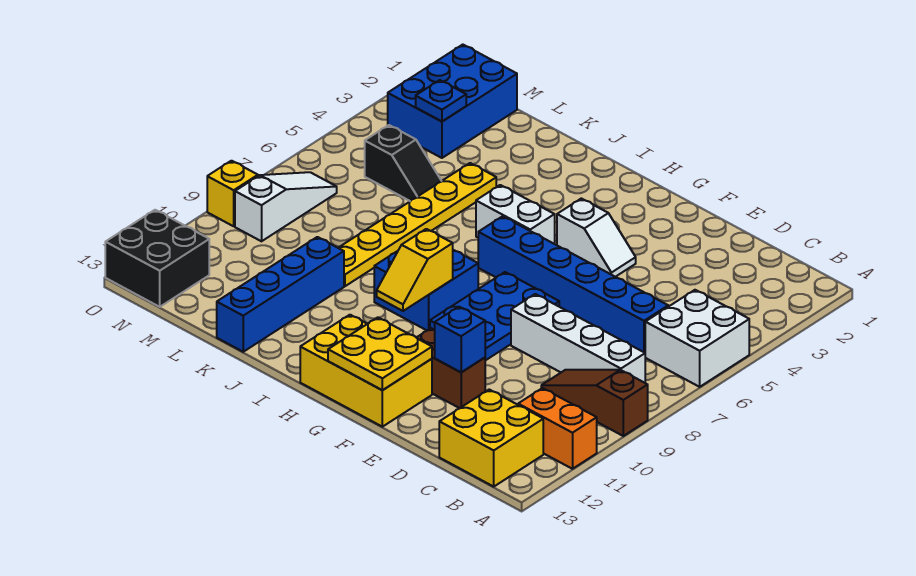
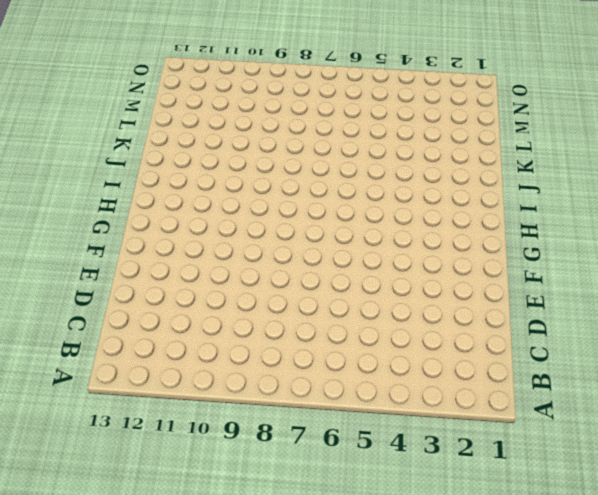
none -> white 2x2 brick [645,290,749,387]
none -> brown 1x3 slope [541,370,648,436]
none -> orange 1x2 brick [518,388,597,469]

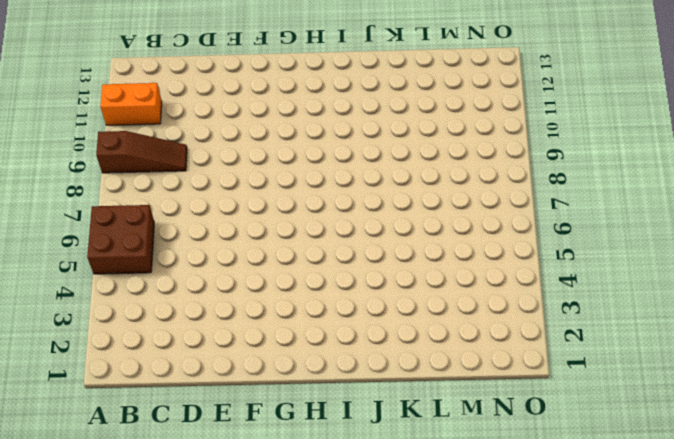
brown 2x2 brick [87,205,154,274] -> white 2x2 brick [645,290,749,387]
none -> white 1x4 brick [511,294,645,383]
none -> yellow 2x2 brick [439,390,543,486]
none -> blue 1x6 brick [478,216,668,353]

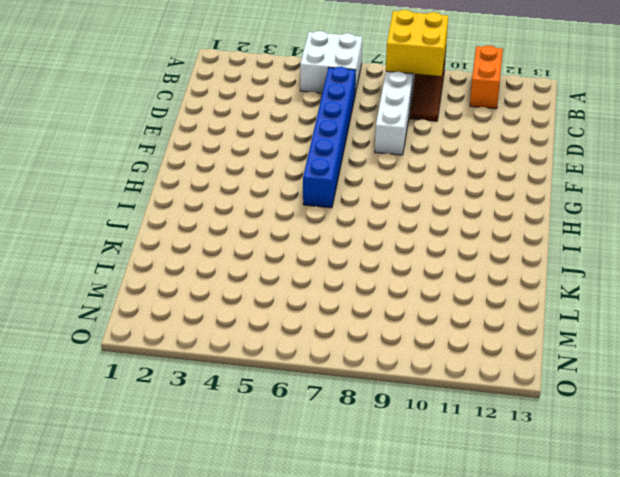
yellow 2x2 brick [386,10,448,76] -> yellow 2x2 brick moved to [439,390,543,486]
none -> brown 1x2 brick [416,328,485,408]
none -> white 1x2 slope [557,198,636,277]
none -> blue 2x3 plate [430,272,559,361]

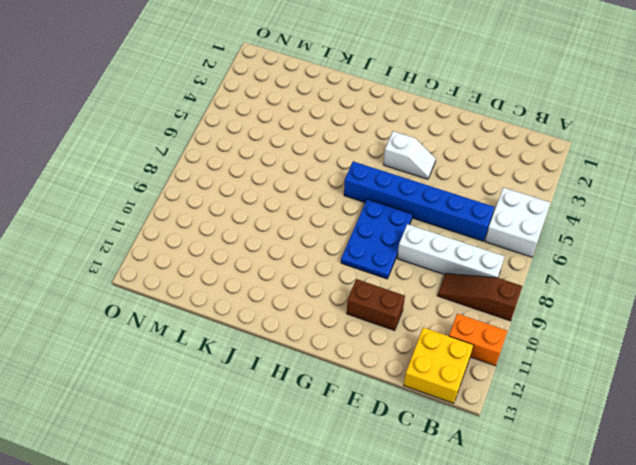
none -> yellow 2x3 brick [300,315,432,427]
none -> white 1x2 brick [476,185,555,244]
none -> blue 2x2 brick [374,250,478,330]

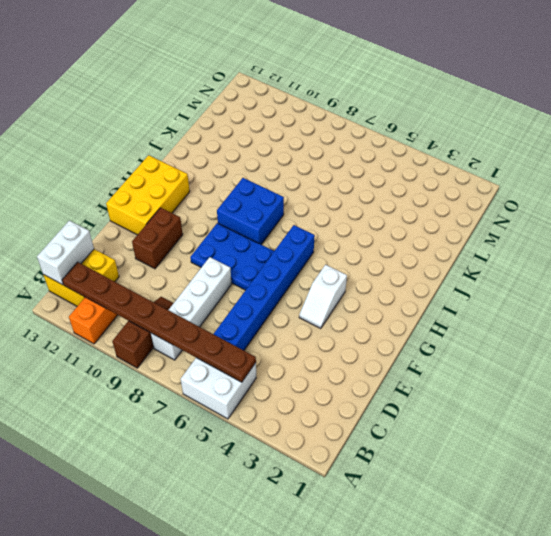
brown 1x8 plate [62,262,256,382] -> none
white 1x2 brick [37,220,94,285] -> white 1x2 brick moved to [476,185,555,244]
none -> yellow 1x6 plate [339,163,496,286]
none -> blue 1x4 brick [217,237,344,352]
none -> black 1x2 slope [365,125,441,201]

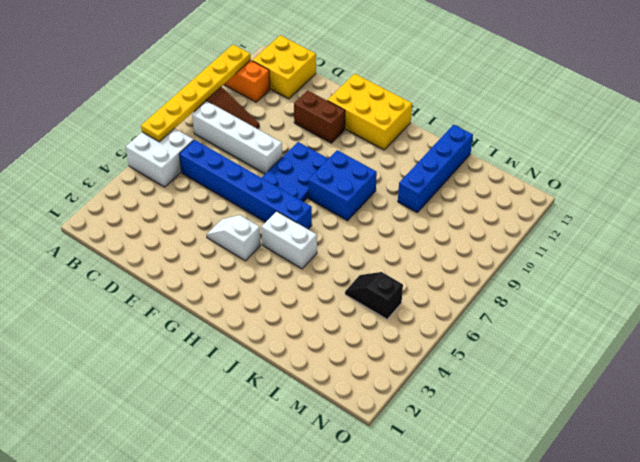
yellow 1x6 plate [141,45,251,142] -> yellow 1x6 plate moved to [339,163,496,286]
none -> blue 2x3 brick [388,45,517,158]
none -> white 1x3 slope [235,172,337,241]
none -> black 2x2 brick [105,210,209,307]

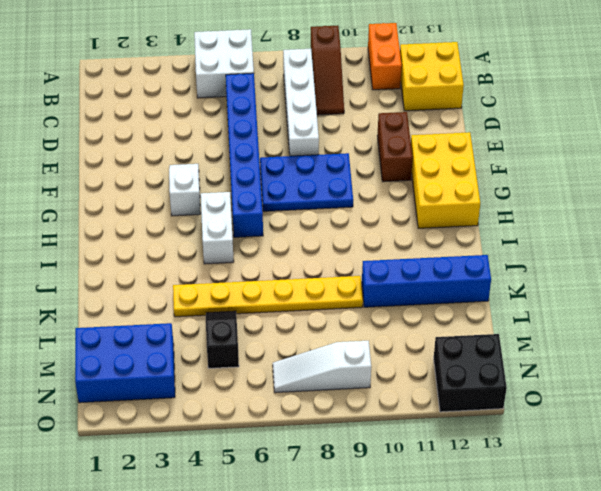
none -> blue 2x2 brick [374,250,478,330]
none -> yellow 1x1 brick [207,161,258,226]
none -> blue 1x1 brick [435,307,485,372]

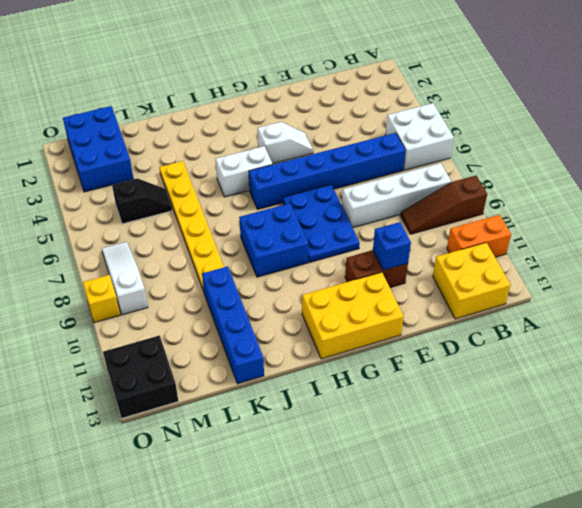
none -> yellow 2x2 plate [328,317,432,390]
none -> yellow 1x2 slope [377,229,453,311]
none -> blue 1x1 plate [416,80,466,121]

